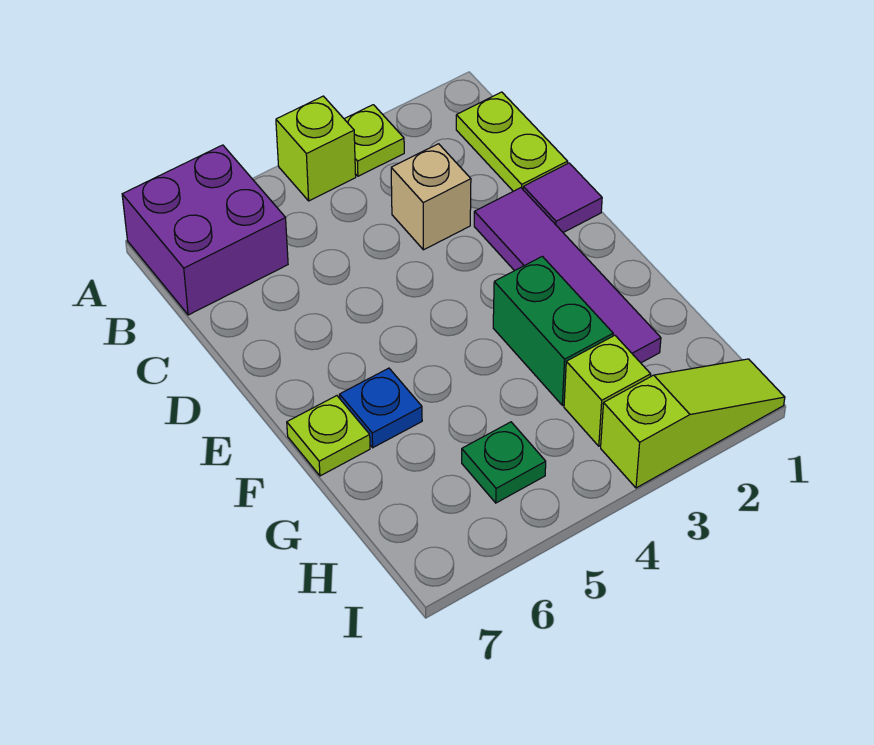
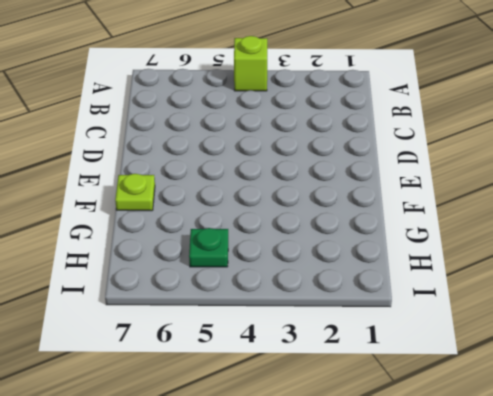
none -> lime 1x1 plate [345,105,404,176]
none -> purple 2x2 brick [122,145,288,315]
none -> lime 1x2 plate [456,92,568,191]

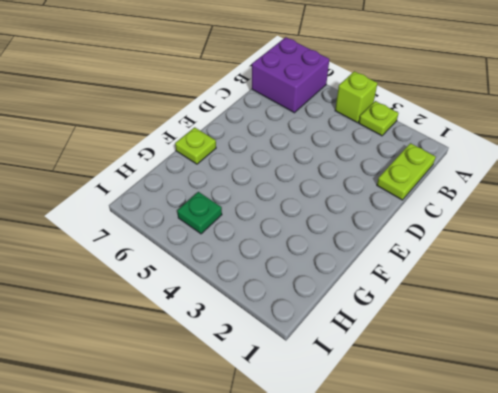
none -> tan 1x1 brick [391,144,471,250]
none -> purple 1x1 tile [523,163,602,233]
none -> purple 1x4 tile [474,188,661,363]

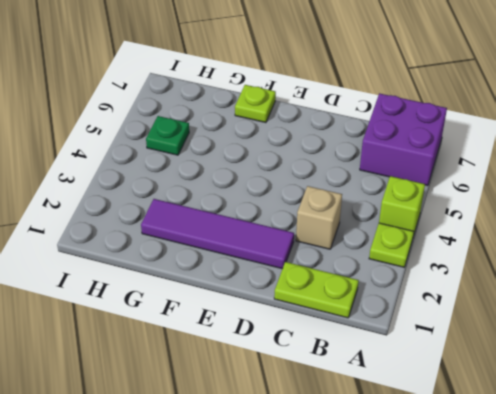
none -> purple 1x1 tile [523,163,602,233]
none -> green 1x2 brick [493,256,613,405]
none -> blue 1x1 plate [340,368,422,448]

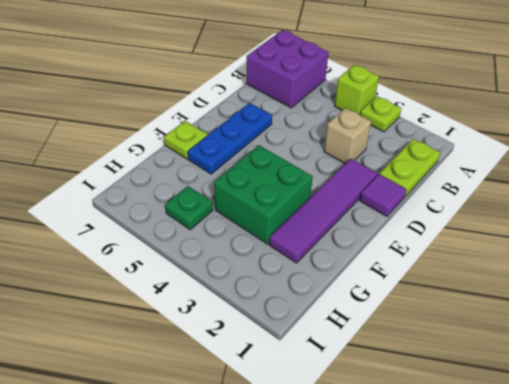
blue 1x3 plate [188,103,272,174] -> blue 1x1 plate [340,368,422,448]
green 2x2 brick [214,145,313,244] -> green 1x2 brick [493,256,613,405]
none -> lime 1x1 brick [564,335,651,446]
none -> lime 1x3 slope [601,359,785,488]

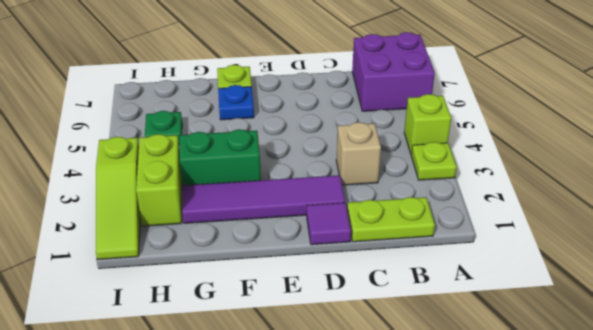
lime 1x2 brick [136,134,182,226] -> lime 1x1 brick [564,335,651,446]

